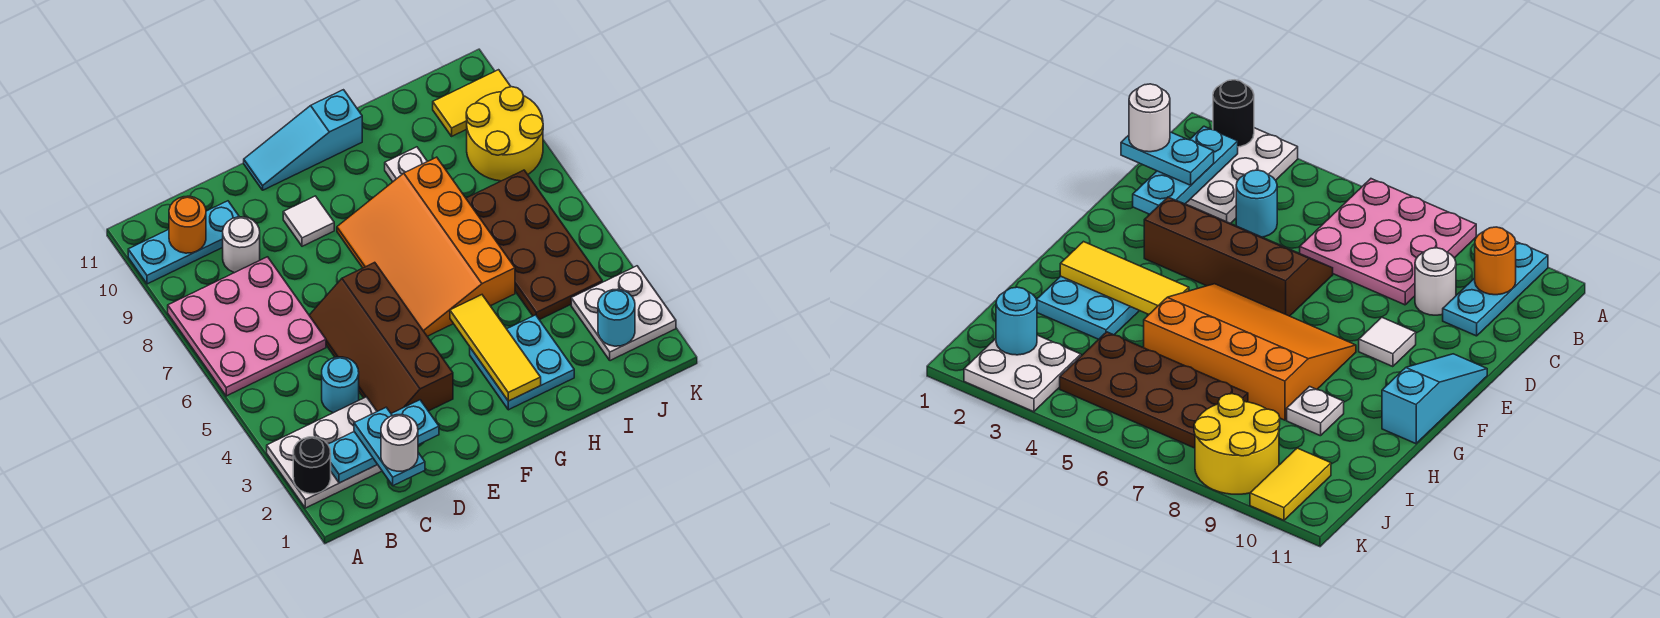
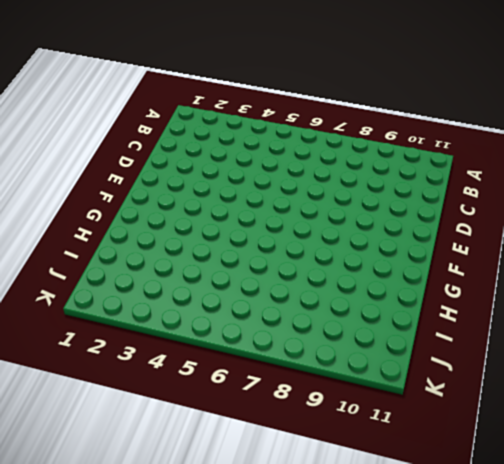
none -> white 2x3 plate [267,397,382,508]
none -> pink 3x3 plate [168,257,326,396]
none -> cyan 1x3 plate [128,201,239,284]

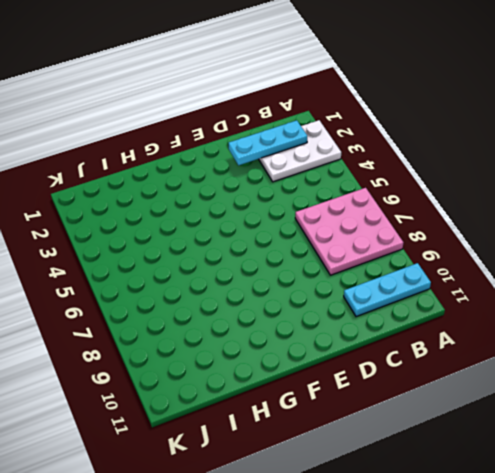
none -> cyan 1x1 round brick [322,357,359,413]
none -> white 1x1 round brick [223,217,260,273]
none -> brown 2x4 slope [309,262,453,413]

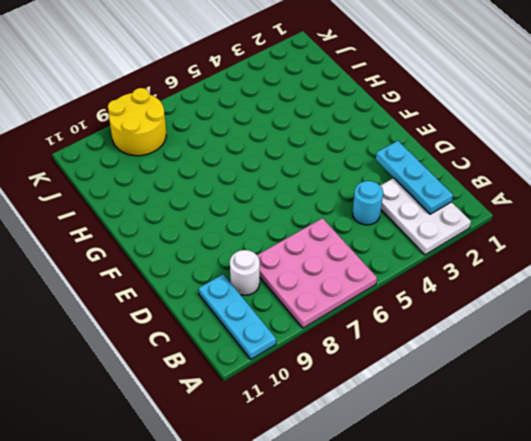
none -> brown 2x4 slope [309,262,453,413]
none -> white 1x1 tile [283,196,334,246]
none -> cyan 1x3 slope [244,90,362,190]

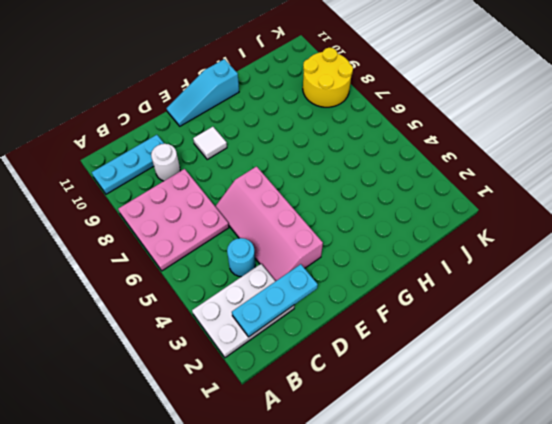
pink 2x4 slope [215,167,323,281] -> brown 2x4 slope [309,262,453,413]
none -> orange 3x4 slope [337,157,515,336]
none -> cyan 2x2 plate [470,315,574,410]
none -> white 1x1 plate [385,147,427,182]

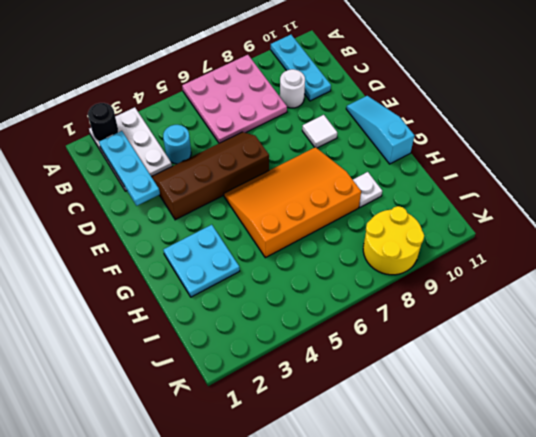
none -> brown 2x4 plate [466,170,602,320]
none -> white 2x2 plate [571,266,676,361]
none -> yellow 1x2 tile [433,70,511,136]

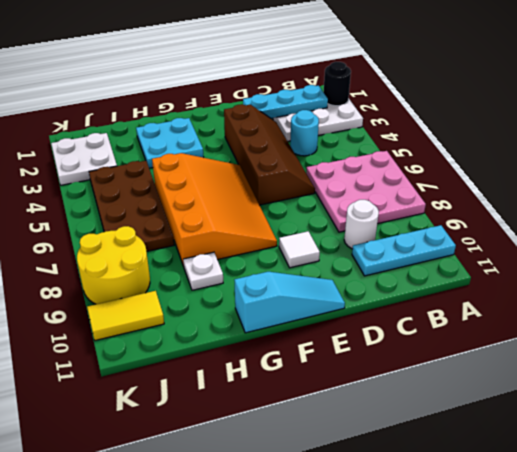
none -> orange 1x1 round brick [169,196,206,253]
none -> yellow 1x3 tile [450,295,541,401]
none -> cyan 1x1 round brick [598,289,635,346]

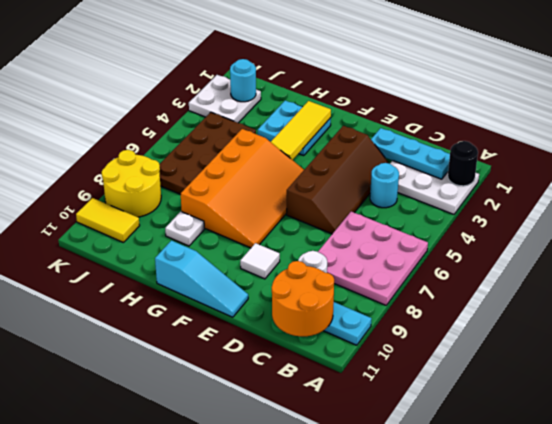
orange 2x2 round brick [272,261,334,336] -> orange 1x1 round brick [169,196,206,253]
none -> cyan 1x2 plate [354,408,425,486]
none -> white 1x1 round brick [381,415,418,471]

